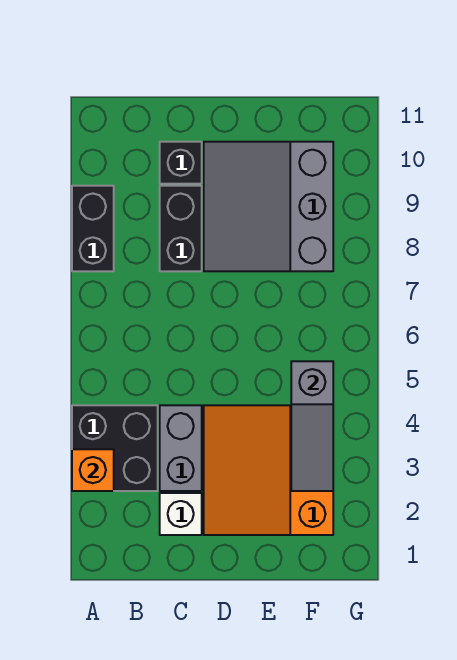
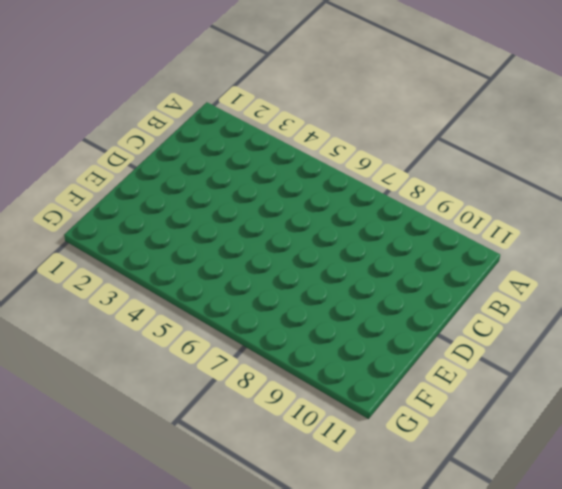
none -> black 2x2 brick [72,405,158,491]
none -> black 1x2 brick [72,186,114,271]

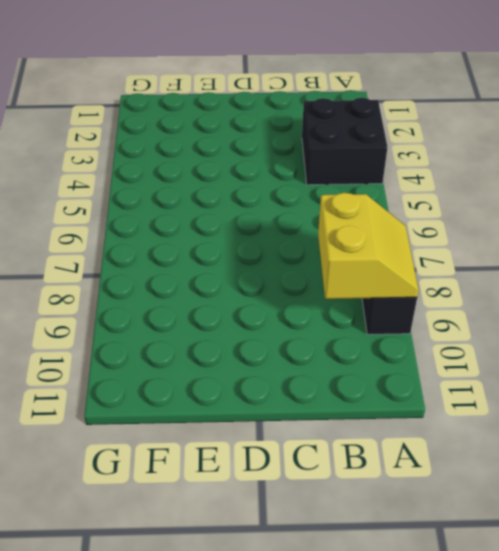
yellow 2x2 slope [318,193,419,299] -> none
none -> white 1x1 brick [160,493,202,535]
none -> grey 1x2 brick [160,405,202,491]

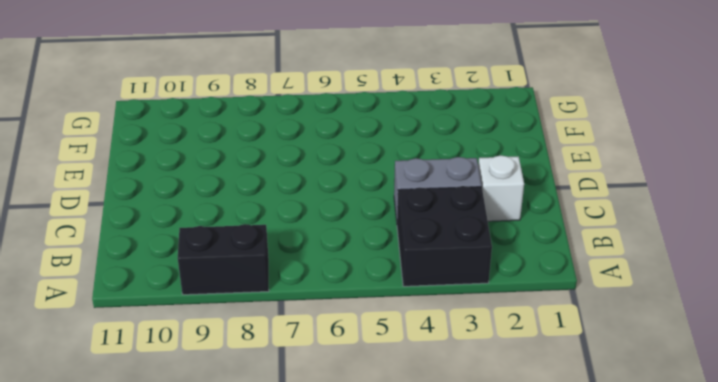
none -> black 1x2 brick [160,186,202,271]
none -> black 1x1 brick [160,142,202,184]

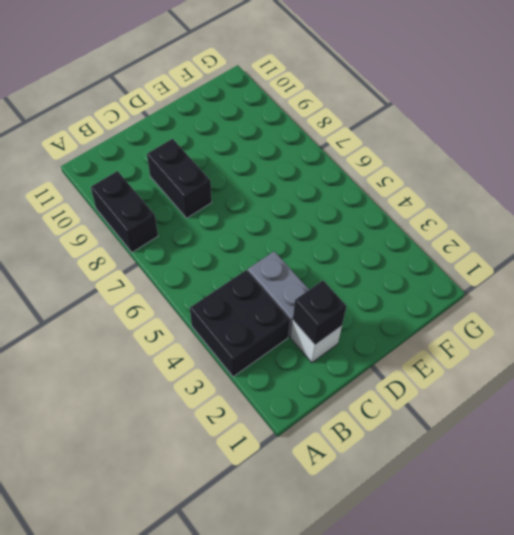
black 1x1 brick [293,281,347,345] -> black 1x1 brick moved to [160,142,202,184]
none -> orange 3x3 slope [204,405,333,535]
none -> grey 3x3 slope [204,142,333,271]

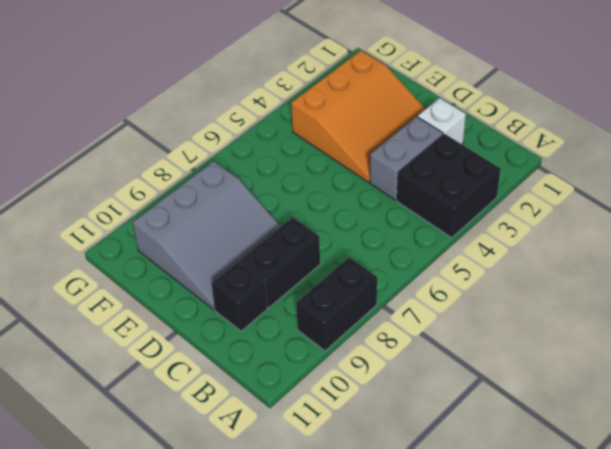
none -> orange 1x1 brick [72,449,114,491]
none -> grey 1x3 slope [291,361,333,491]

